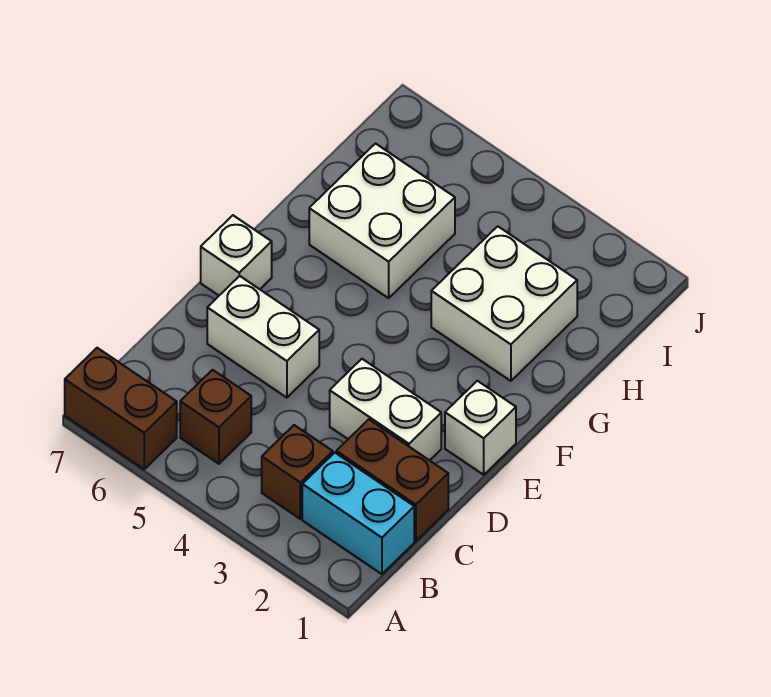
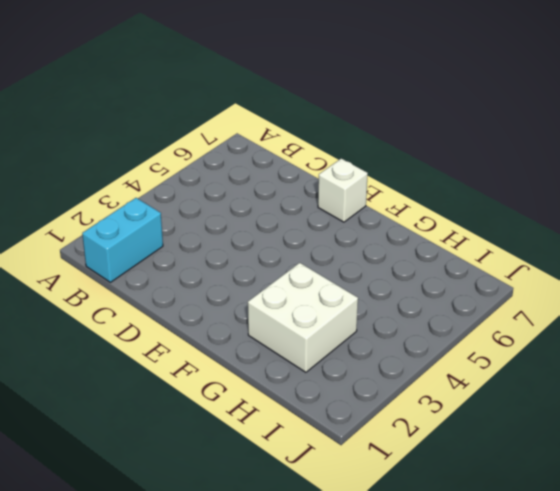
none -> brown 1x2 brick [65,348,177,469]
none -> brown 1x1 brick [262,425,333,519]

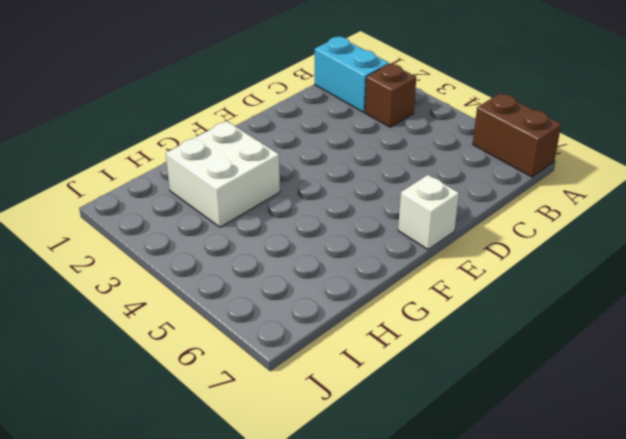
none -> brown 1x1 brick [180,370,251,464]
none -> brown 1x2 brick [336,419,448,541]

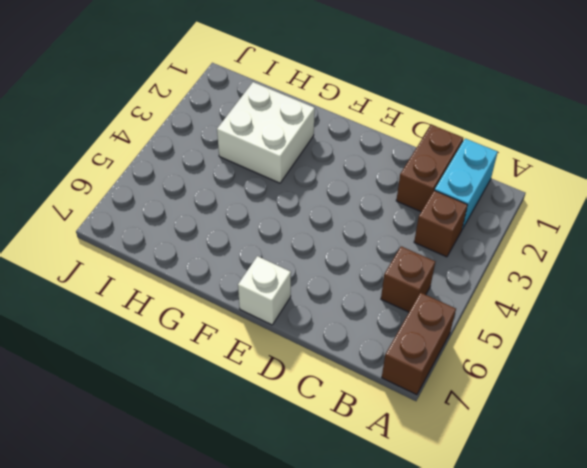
none -> white 1x2 brick [330,359,441,460]
none -> white 1x2 brick [207,276,319,398]

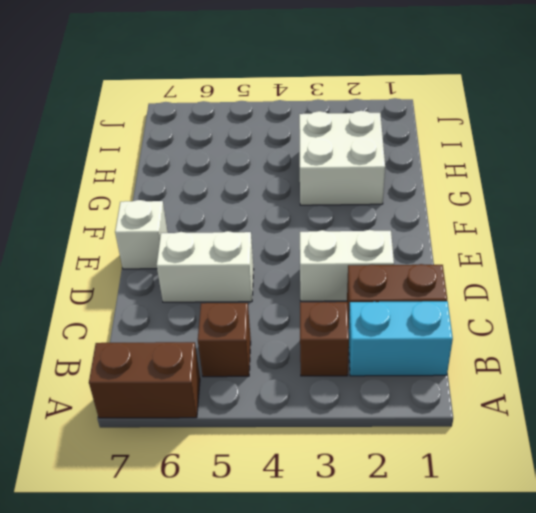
none -> white 1x1 brick [445,381,516,475]
none -> white 2x2 brick [309,144,455,298]

